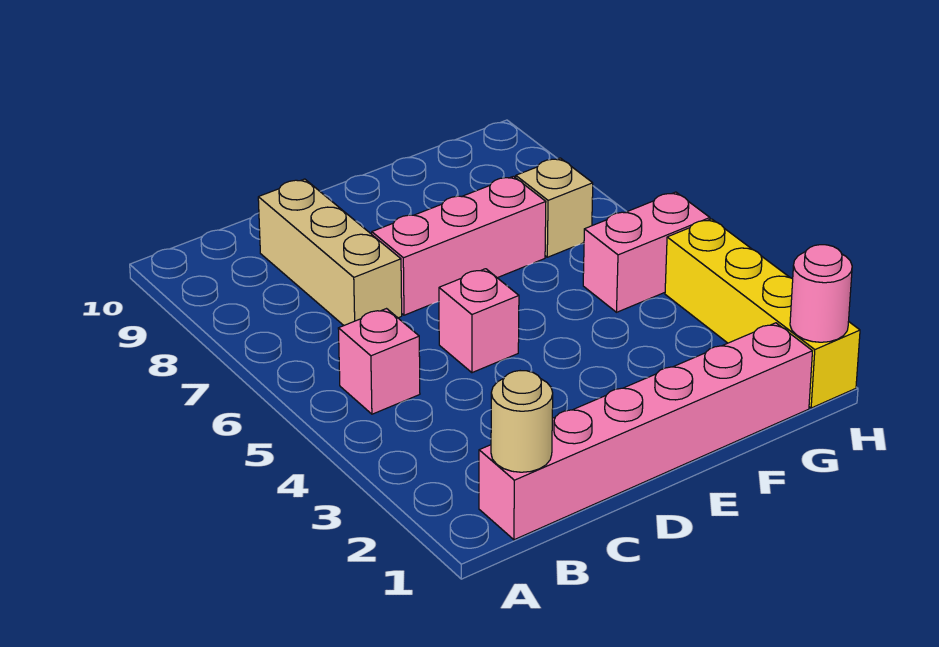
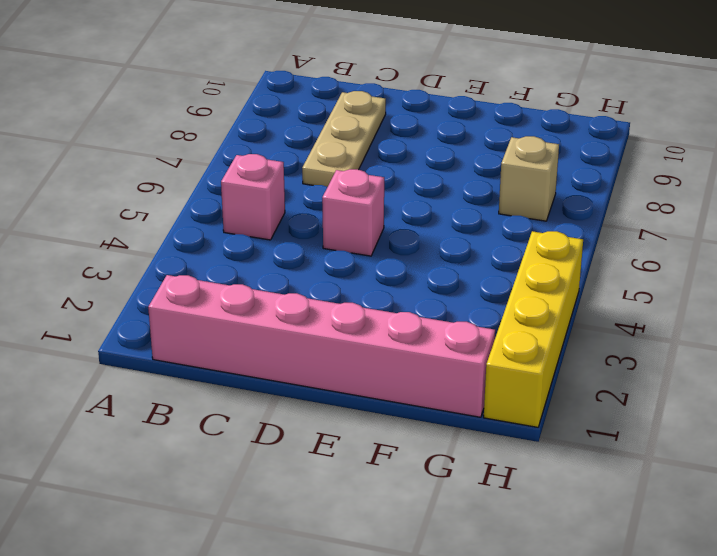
tan 1x3 plate [302,91,386,187] -> tan 1x3 brick [258,179,402,325]
none -> pink 1x3 brick [372,176,546,315]
none -> pink 1x2 brick [583,192,710,312]

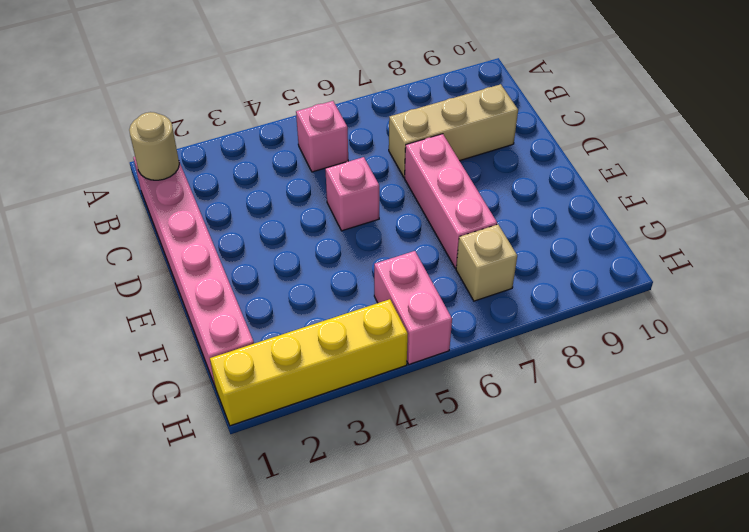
none -> pink 1x1 round brick [790,245,852,342]

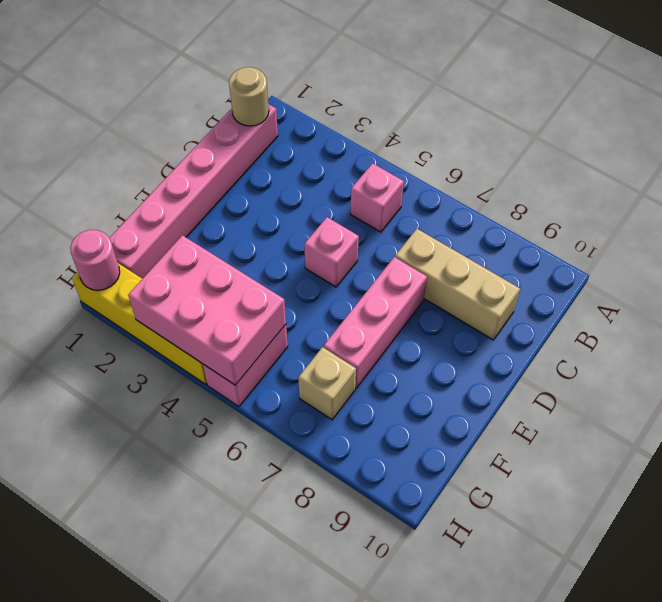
pink 2x3 brick [128,235,286,385] -> none

